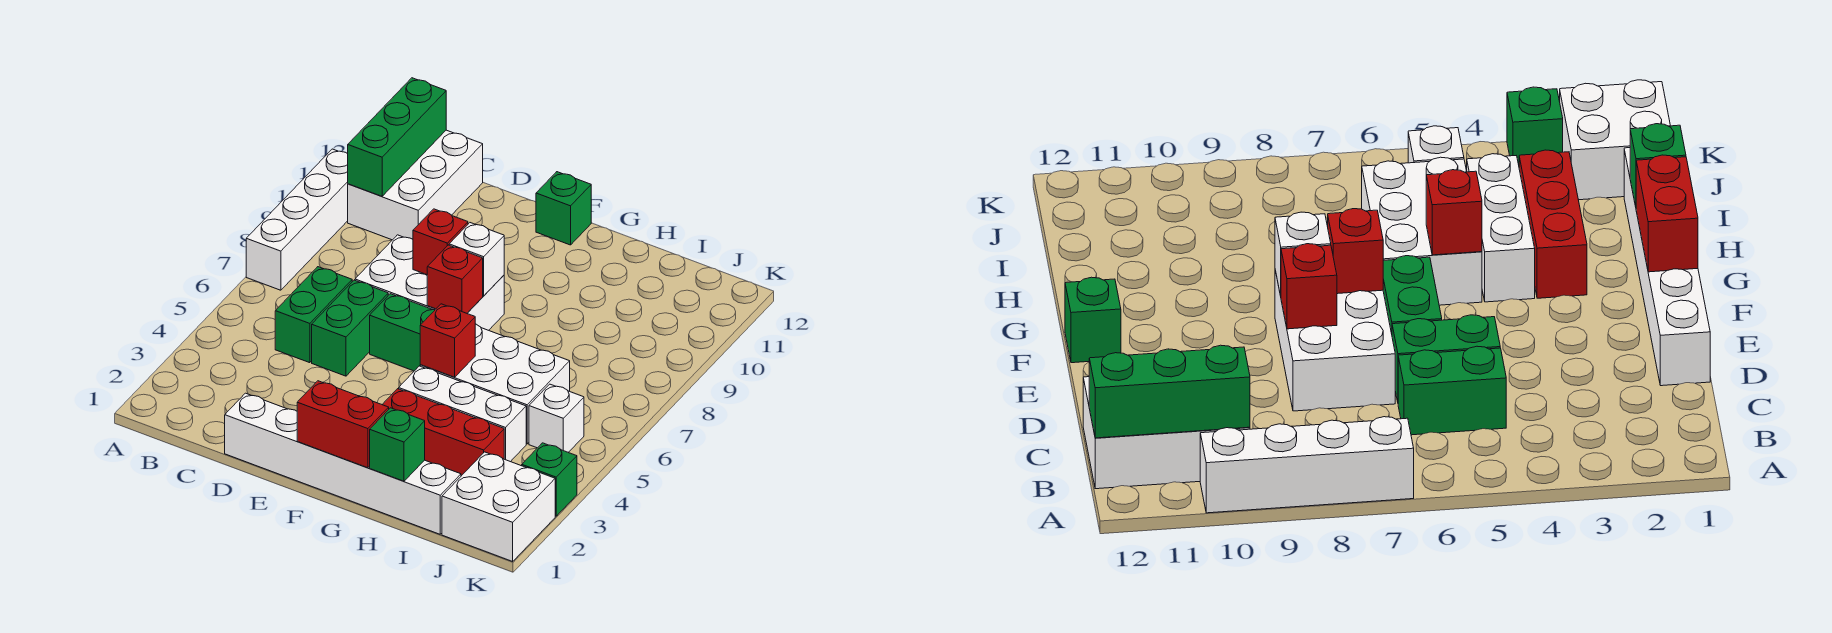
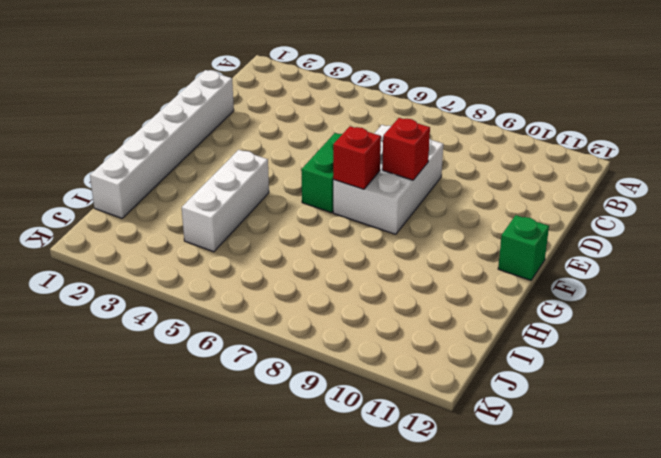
none -> white 1x4 brick [246,149,348,290]
none -> white 2x3 brick [348,130,483,240]
none -> green 1x2 brick [275,267,352,363]

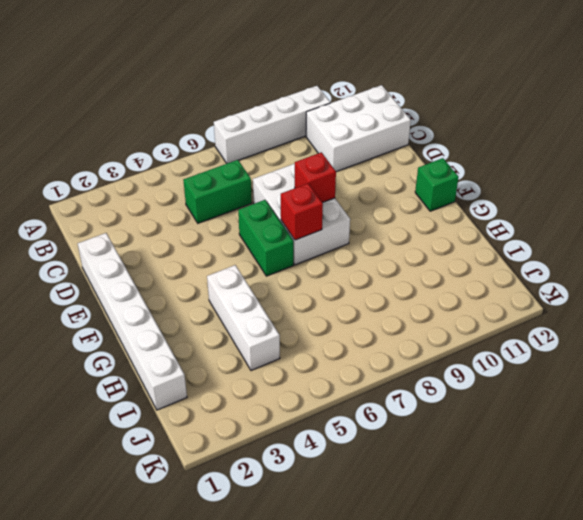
none -> green 1x2 brick [312,280,388,376]
none -> red 1x3 brick [382,389,504,476]
none -> white 2x3 brick [420,324,570,444]

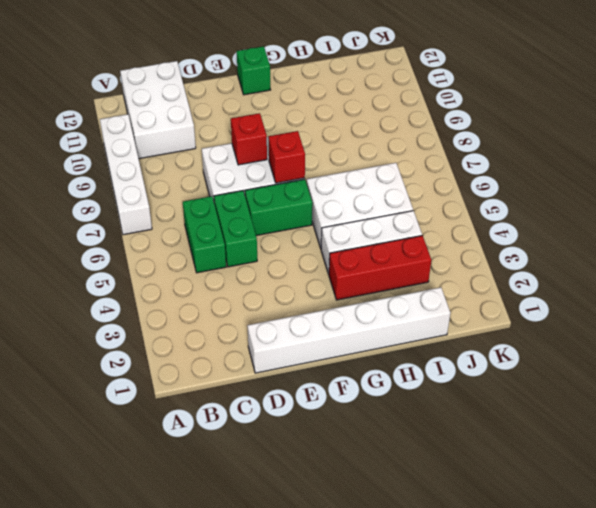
none -> white 2x2 brick [442,452,555,561]
none -> white 1x1 brick [529,384,584,452]
none -> green 1x1 brick [522,443,577,516]

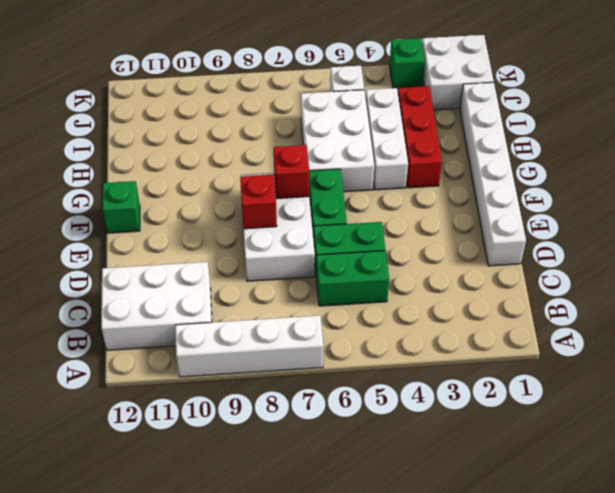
none -> green 1x3 brick [348,78,446,196]
none -> red 1x2 brick [297,381,389,468]
none -> white 1x1 brick [449,223,504,296]

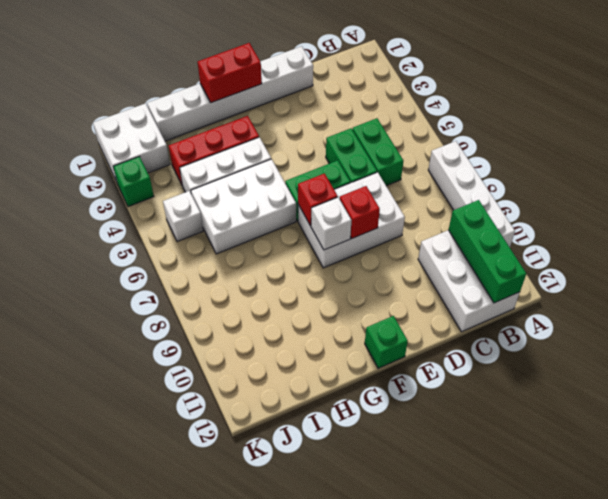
none -> red 1x1 brick [420,304,475,377]
none -> green 1x1 brick [370,408,425,481]

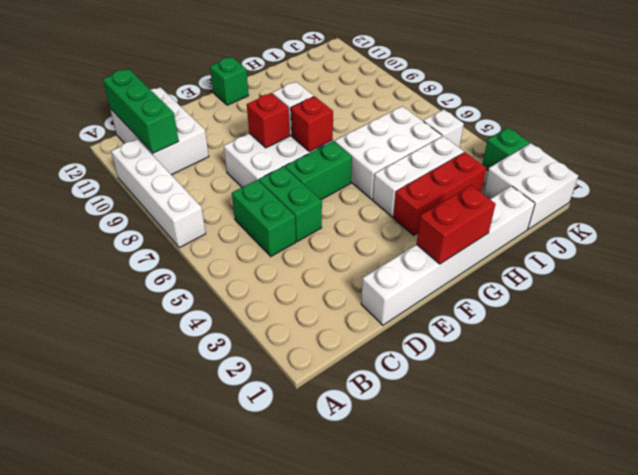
none -> red 1x1 brick [420,304,475,377]
none -> green 1x1 brick [370,408,425,481]

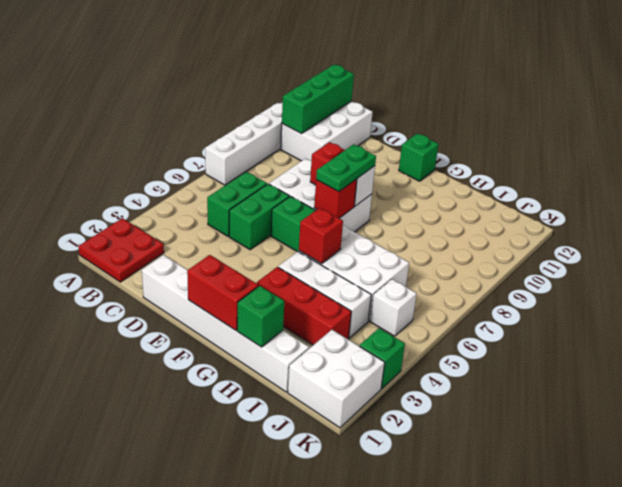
red 2x2 plate [78,218,164,282] -> none
green 1x2 plate [316,144,376,192] -> none

